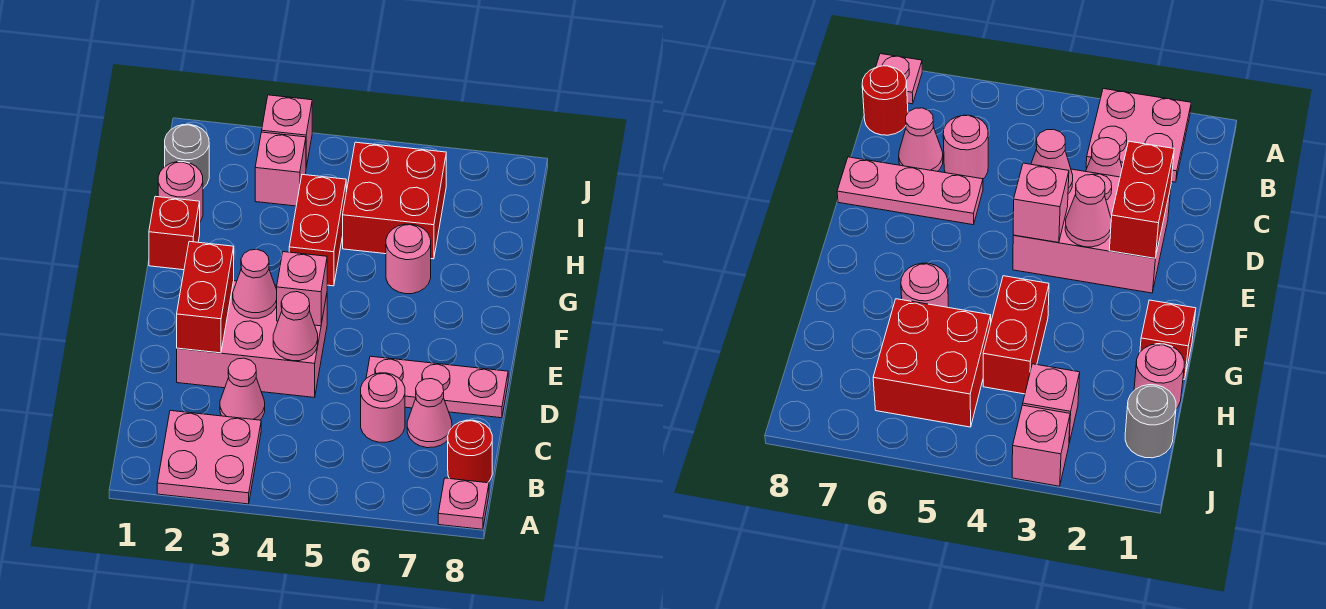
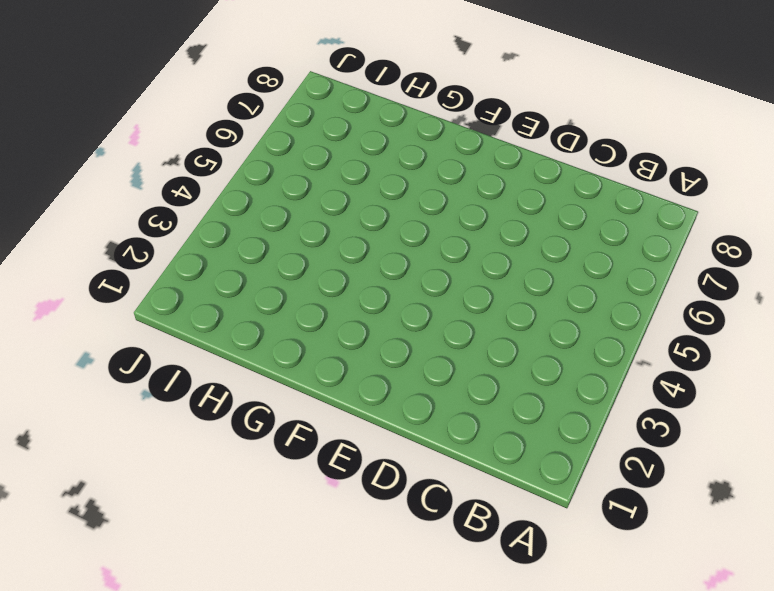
none -> pink 2x2 plate [157,411,261,504]
none -> pink 1x1 plate [438,478,489,529]
none -> red 1x1 round brick [448,420,492,483]

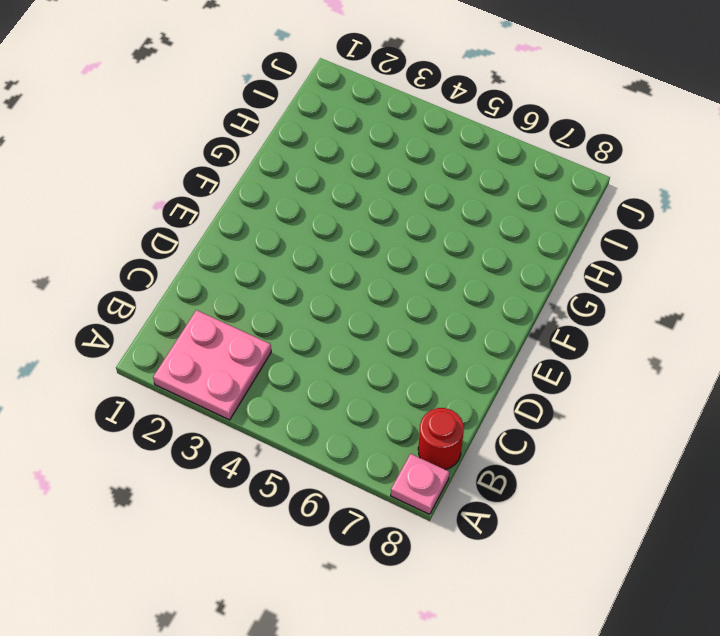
none -> pink 1x1 cone [220,358,265,420]
none -> pink 1x1 round brick [361,373,405,442]
none -> pink 1x1 cone [407,379,452,448]

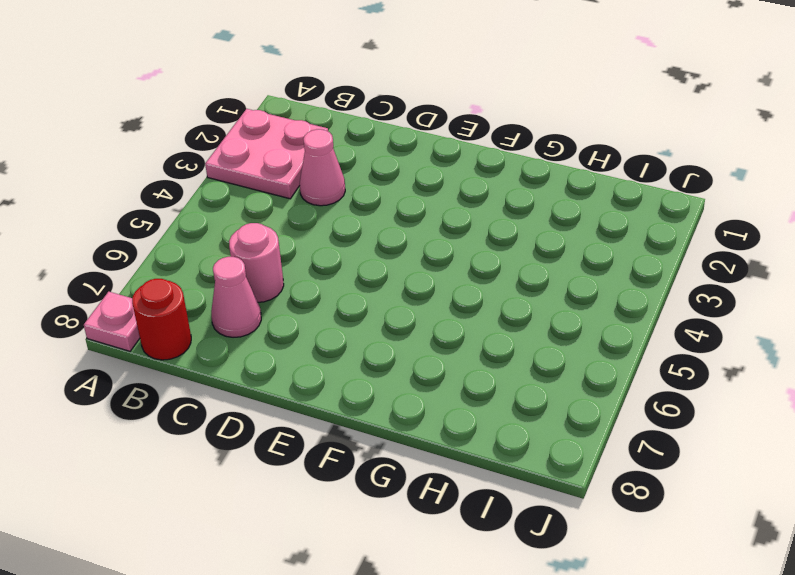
none -> pink 2x3 brick [177,281,327,397]
none -> pink 1x3 plate [366,356,508,418]
none -> red 1x1 brick [149,196,200,270]

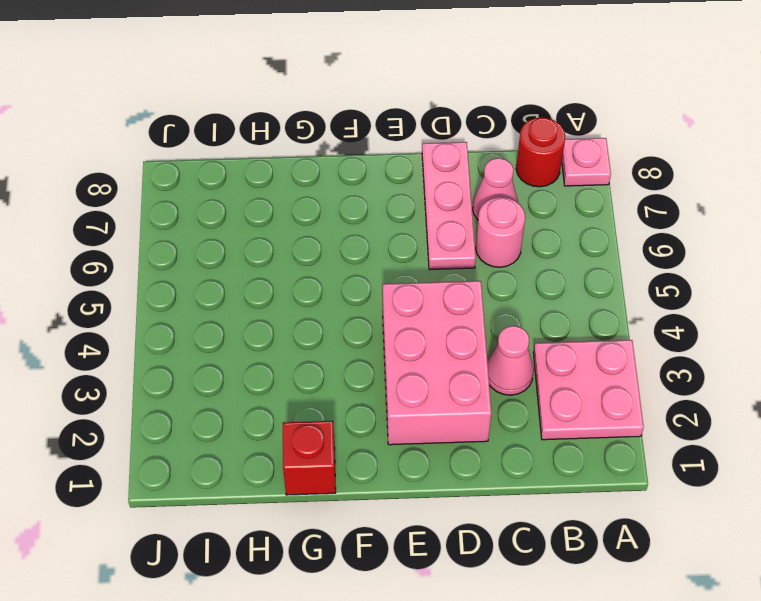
none -> red 1x2 brick [289,174,346,286]
none -> pink 1x1 round brick [386,224,431,294]
none -> pink 1x1 round brick [158,162,203,222]

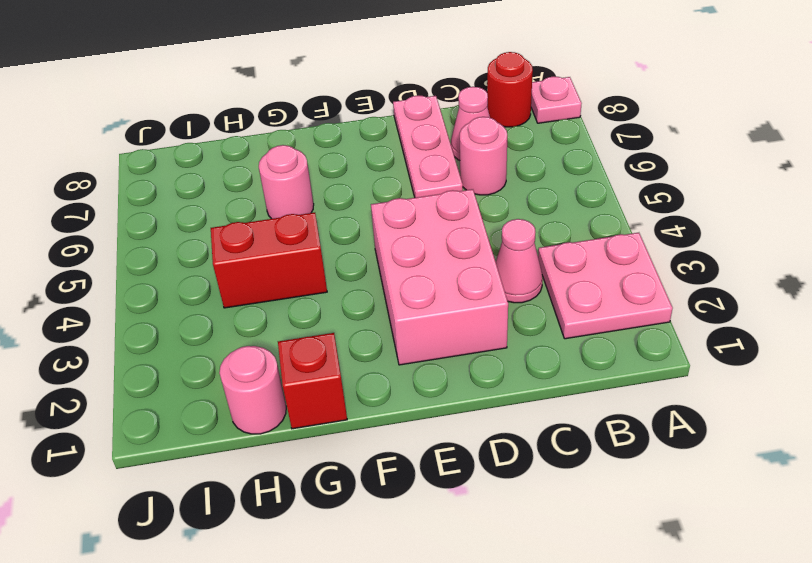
none -> red 2x2 brick [343,142,446,259]
none -> grey 1x1 round brick [165,124,209,188]
none -> pink 1x1 brick [255,132,306,206]

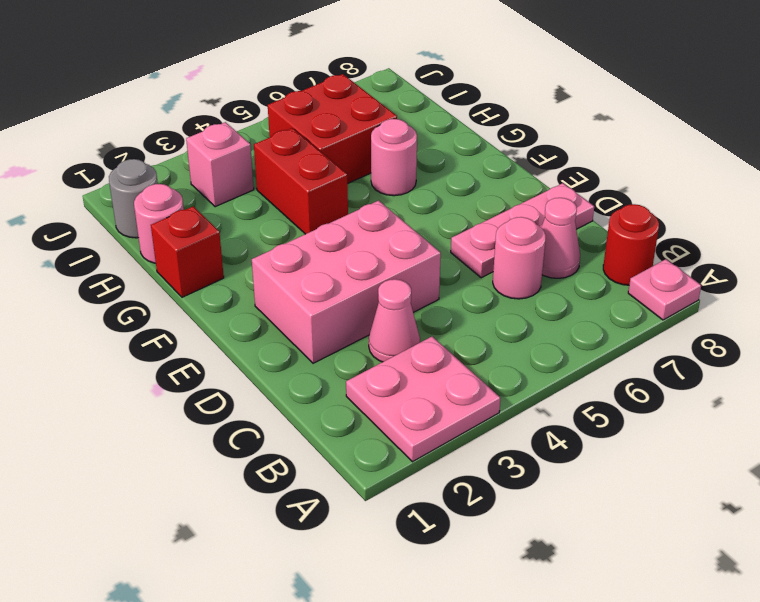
none -> pink 1x1 brick [262,95,312,167]
none -> red 1x2 brick [177,241,234,353]
none -> pink 1x1 cone [273,292,318,361]

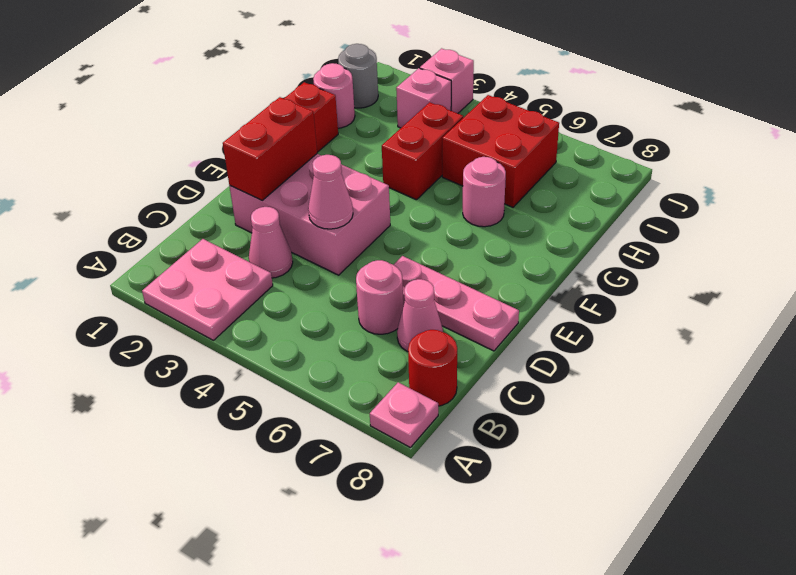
none -> pink 1x1 cone [233,249,277,318]
none -> pink 1x1 brick [277,252,327,326]

